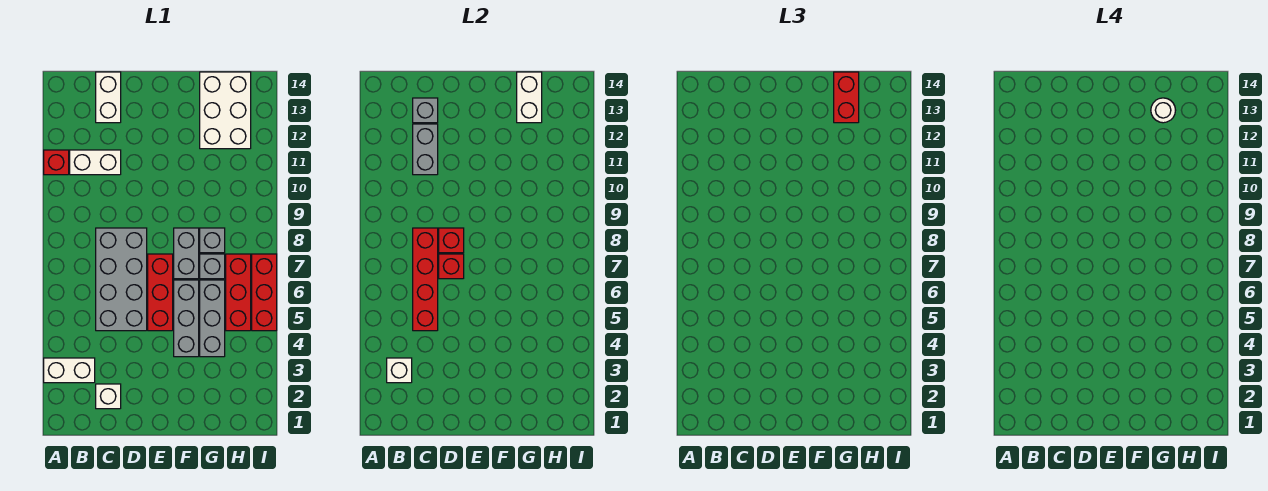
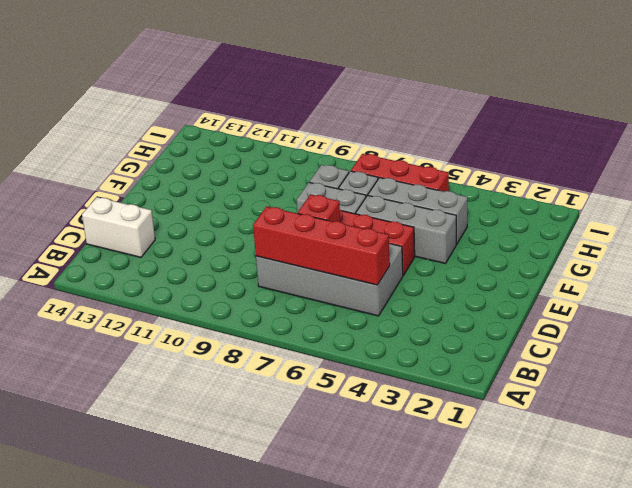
none -> white 1x2 brick [44,358,95,383]
none -> red 1x1 brick [44,150,69,175]
none -> white 1x2 brick [70,150,121,175]

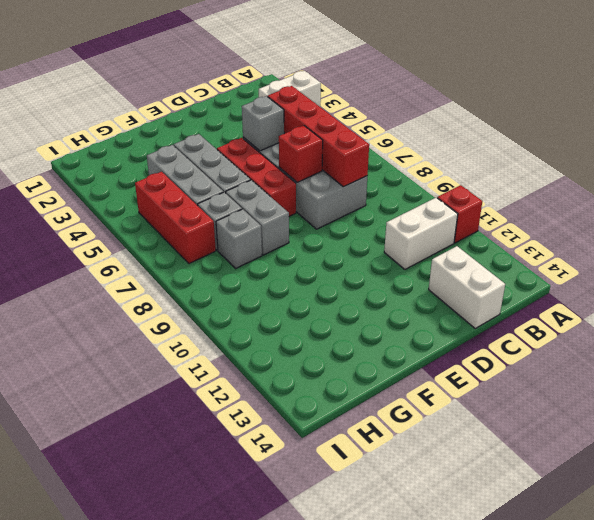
grey 1x1 brick [242,96,284,151] -> grey 1x1 brick moved to [413,98,438,123]
none -> white 1x1 brick [96,384,121,409]
none -> white 2x3 brick [200,72,251,149]
none -> red 1x3 brick [252,254,277,331]

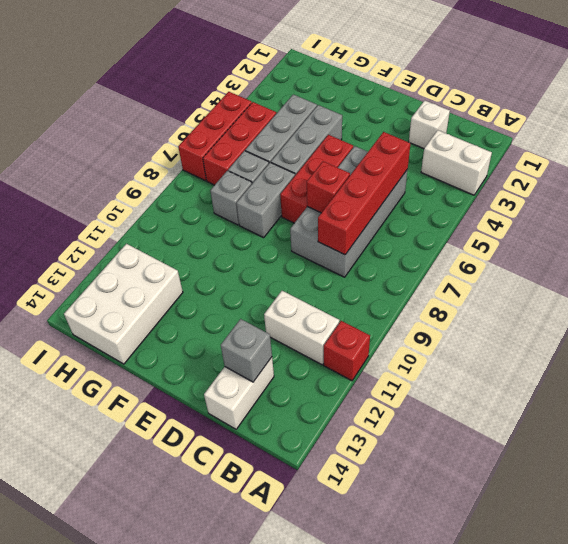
none -> white 1x1 brick [387,358,412,383]
none -> grey 1x2 brick [413,124,438,175]
none -> red 1x1 brick [439,228,464,253]

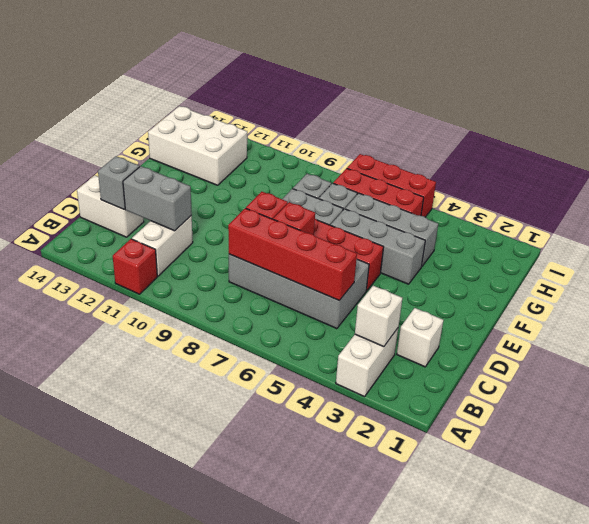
none -> white 1x2 brick [517,72,542,123]
none -> red 1x2 brick [834,72,859,123]
none -> white 1x1 round brick [1151,98,1176,123]

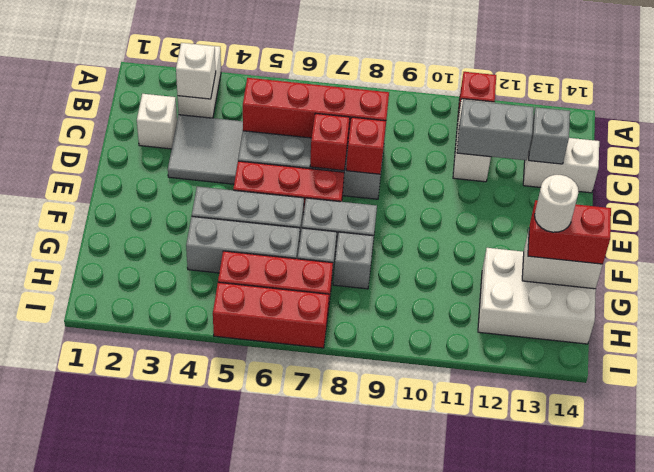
grey 2x2 tile [168,115,243,184] -> none

